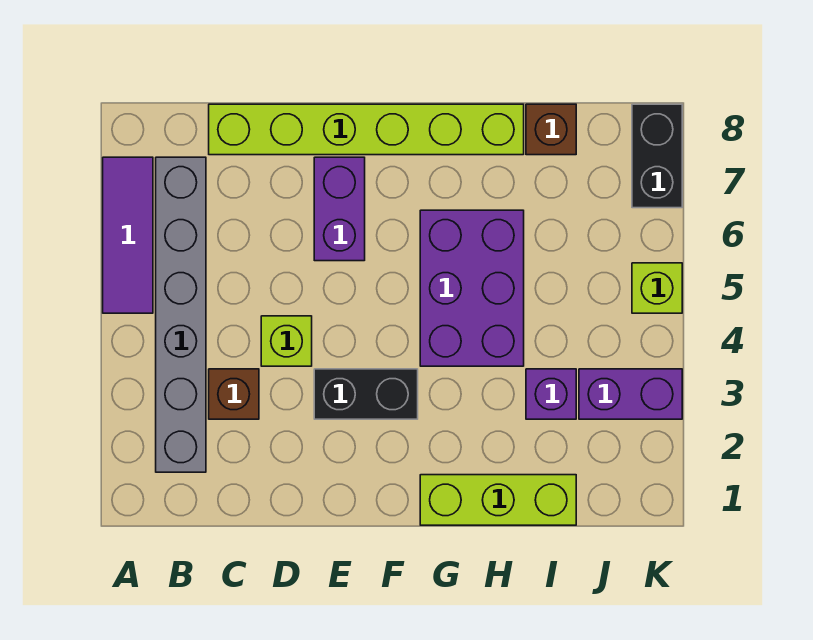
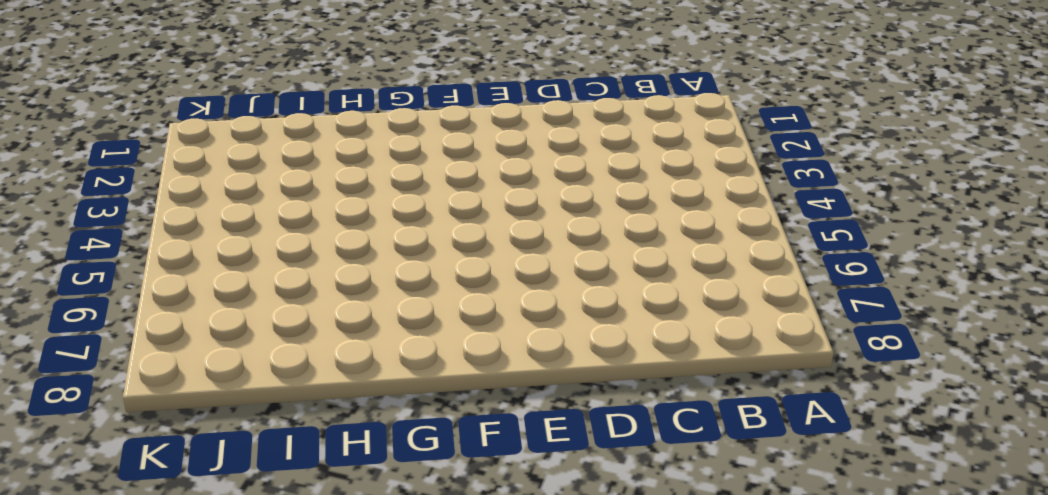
none -> purple 1x3 tile [103,157,153,313]
none -> grey 1x6 brick [156,157,206,472]
none -> brown 1x1 brick [209,369,259,419]

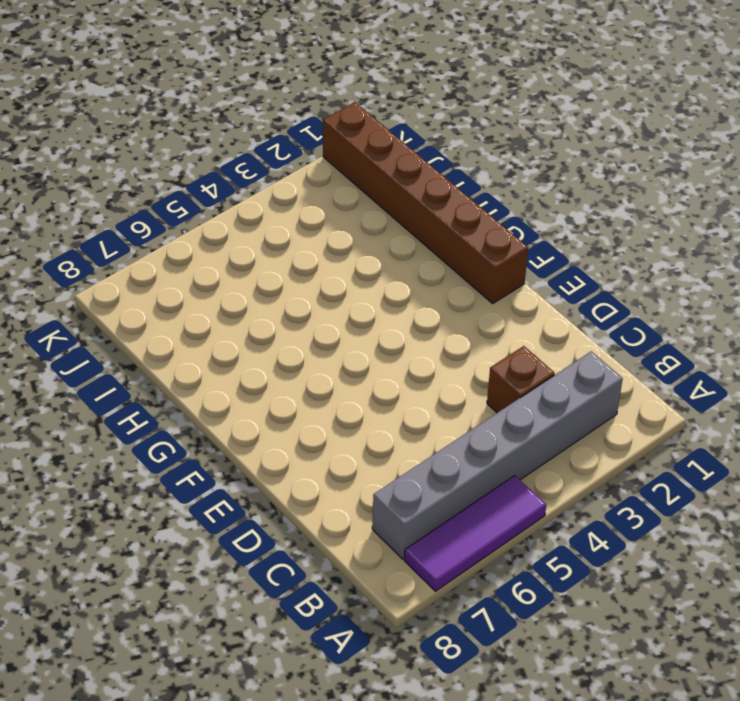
brown 1x6 brick [323,102,528,303] -> lime 1x3 brick [420,475,576,525]
none -> lime 1x6 brick [209,104,524,155]
none -> lime 1x1 brick [261,316,312,366]
none -> black 1x2 brick [314,369,418,419]

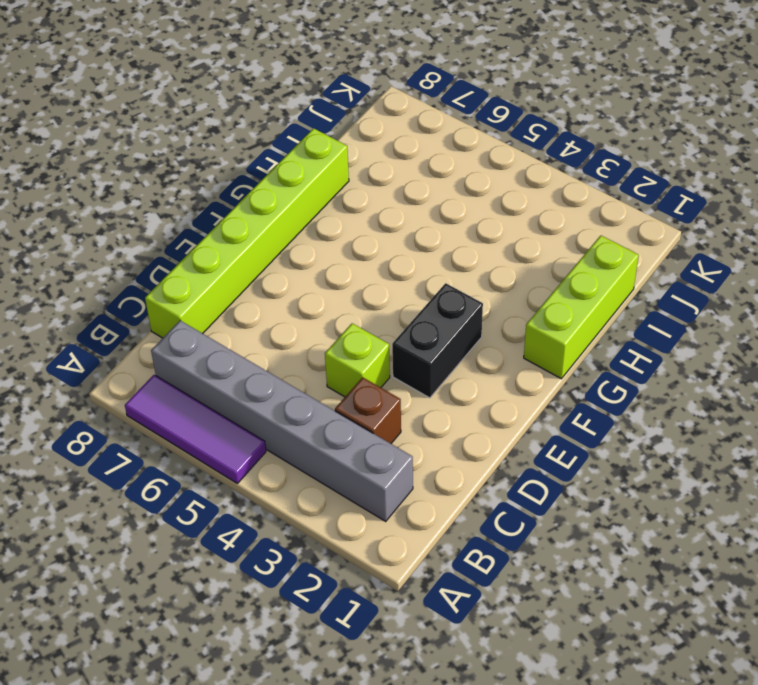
none -> purple 1x2 brick [314,157,365,261]
none -> purple 2x3 brick [420,210,524,366]
none -> purple 1x1 brick [526,369,576,419]

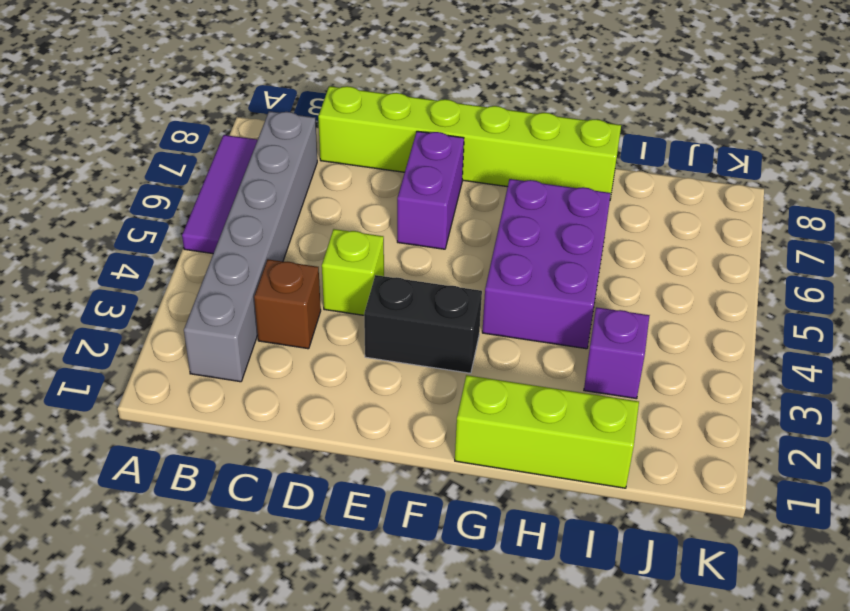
none -> brown 1x1 brick [526,104,576,155]
none -> purple 1x2 brick [579,369,682,419]
none -> lime 1x1 brick [632,263,682,313]

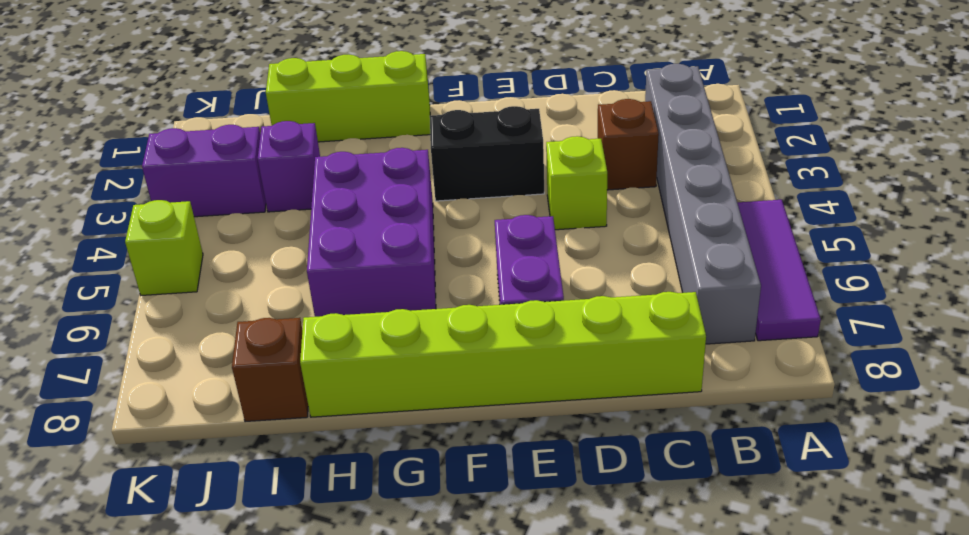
none -> black 1x2 brick [632,104,682,208]

